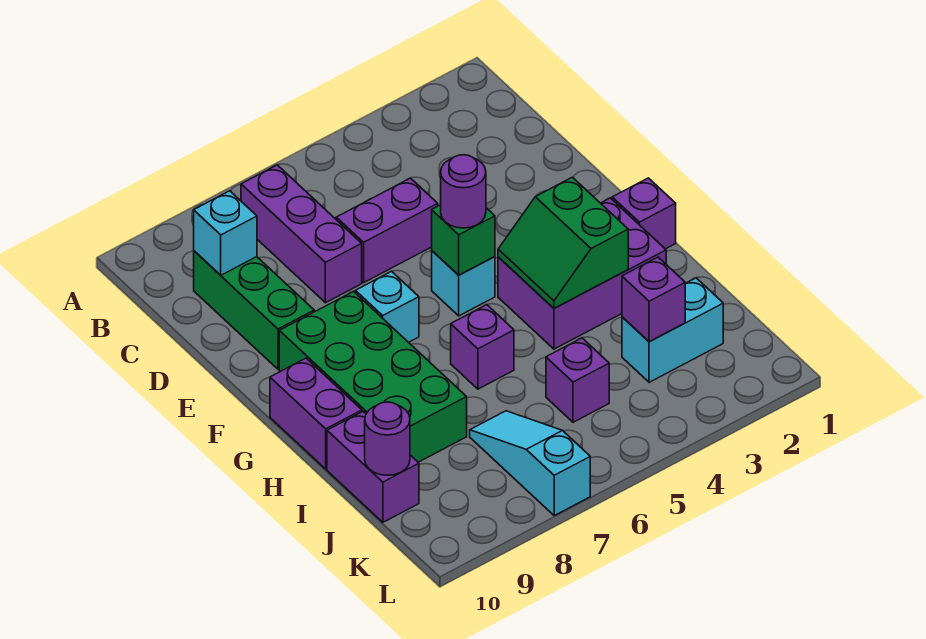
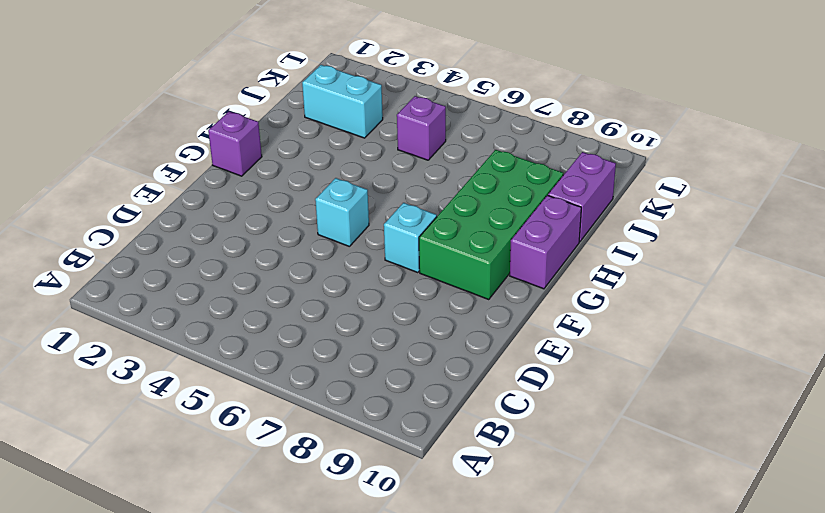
none -> purple 1x3 brick [241,165,362,303]
none -> green 1x3 brick [194,251,314,369]
none -> purple 1x2 brick [336,178,438,283]

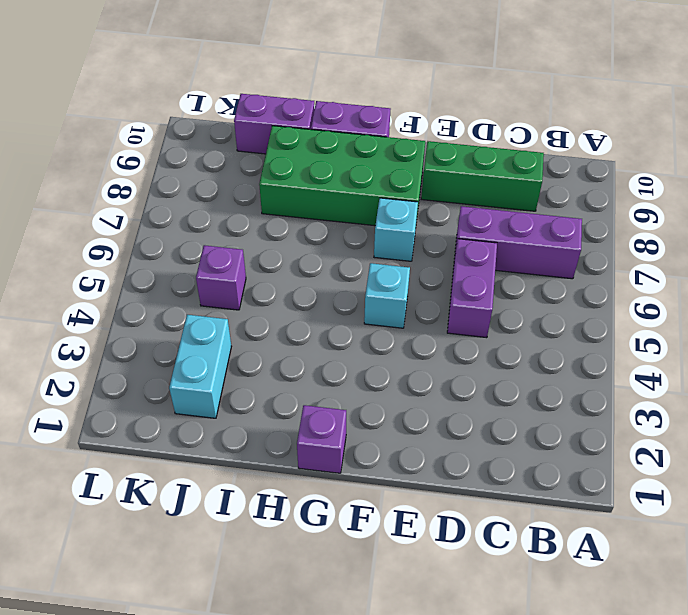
none -> purple 2x3 brick [498,198,666,349]
none -> purple 1x1 brick [451,305,514,389]
none -> cyan 1x3 slope [470,411,590,515]

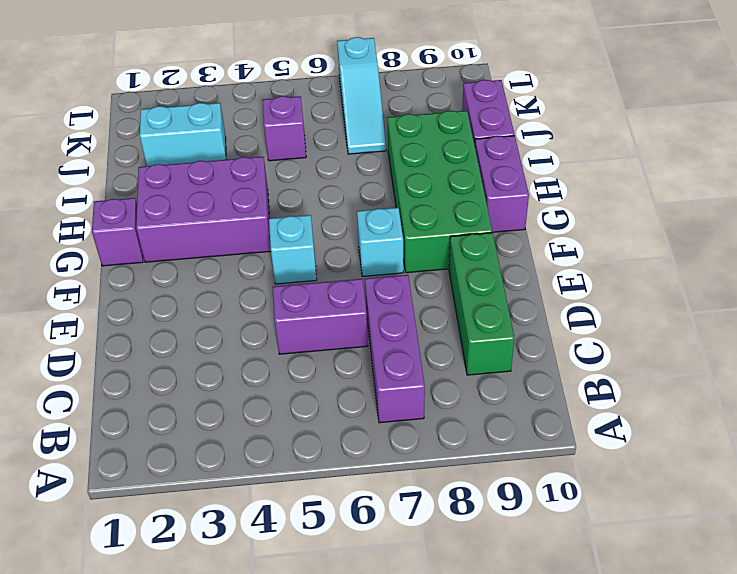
none -> purple 1x1 brick [451,305,514,389]
none -> cyan 1x1 brick [194,191,257,275]
none -> green 1x1 brick [432,205,495,275]

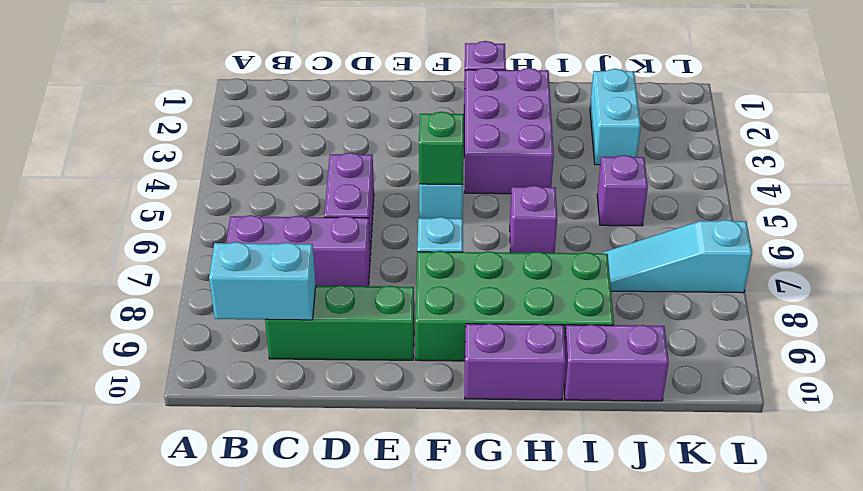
cyan 1x2 brick [209,242,316,320] -> cyan 1x1 brick [194,191,257,275]
none -> green 2x2 slope [498,177,628,308]
none -> purple 1x1 brick [622,257,685,342]
none -> purple 1x1 round brick [365,402,410,475]

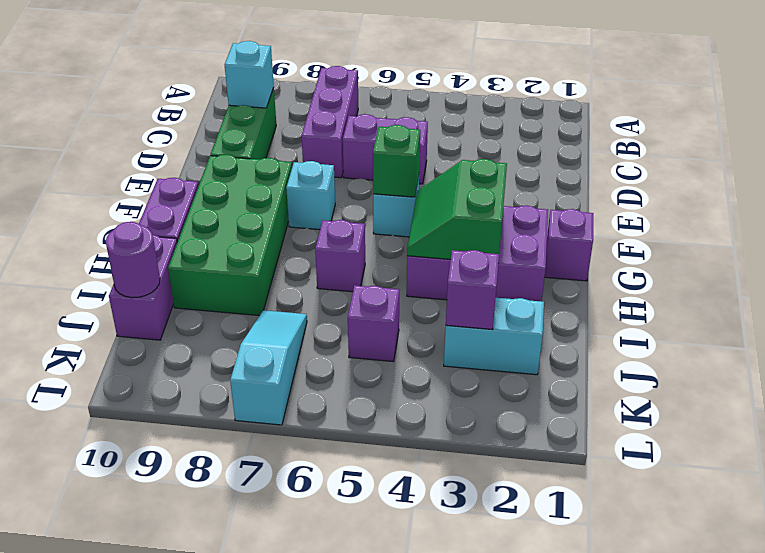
none -> purple 1x1 round brick [441,155,486,228]

